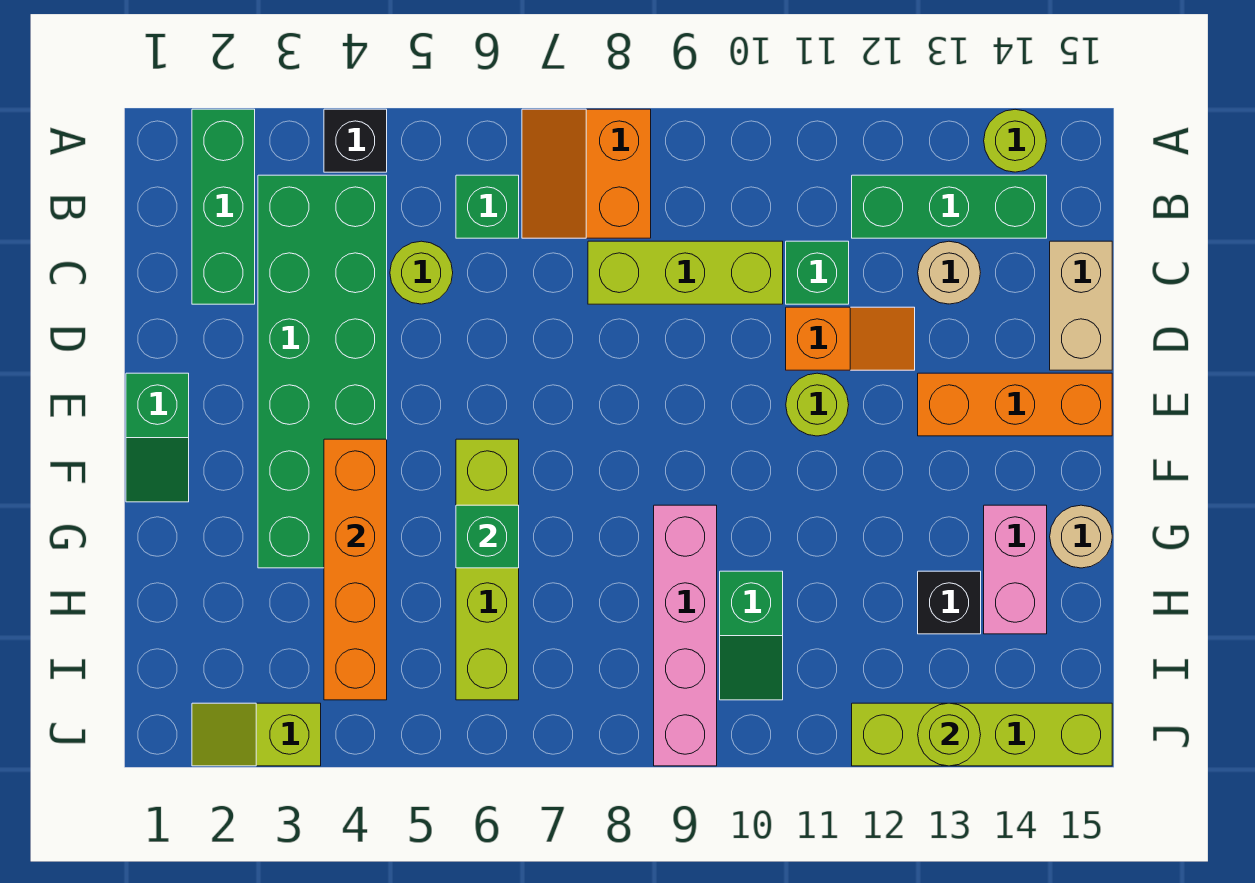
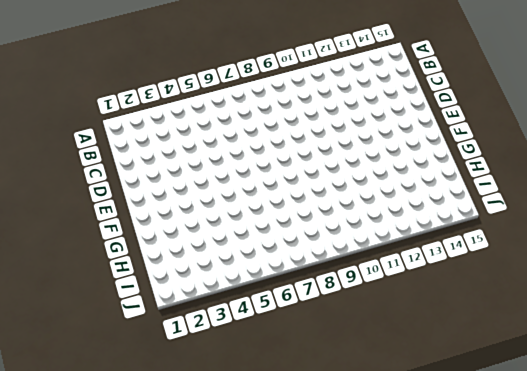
none -> green 1x3 brick [192,109,255,304]
none -> black 1x1 brick [324,109,387,172]
none -> orange 2x2 slope [522,109,651,238]

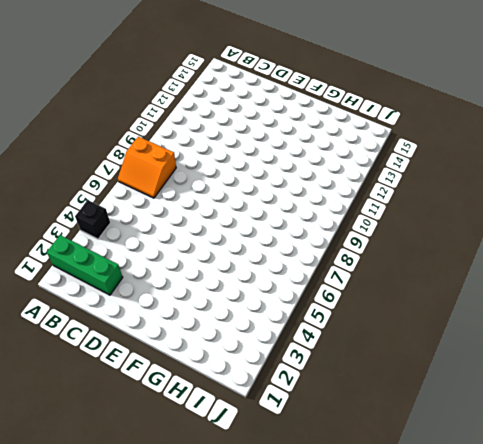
none -> lime 1x1 round brick [984,109,1046,172]
none -> green 2x6 brick [258,175,387,568]
none -> green 1x1 brick [456,175,519,238]

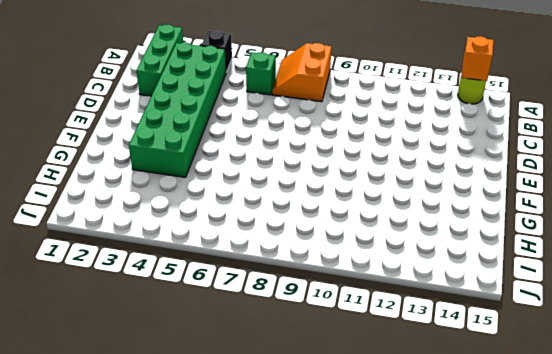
orange 1x1 brick [462,36,493,81] -> none
none -> green 1x3 brick [852,175,1047,238]
none -> lime 1x1 round brick [390,241,453,304]
none -> lime 1x3 brick [588,241,783,304]

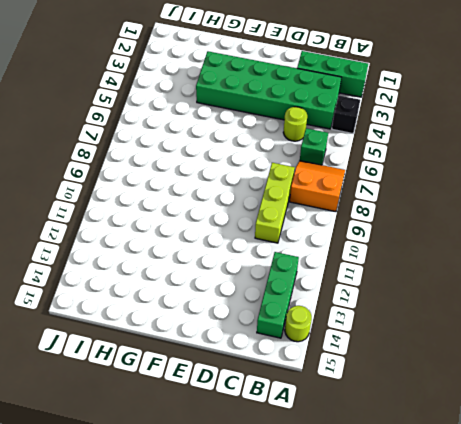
none -> green 1x1 brick [786,241,849,304]
none -> tan 1x1 round brick [918,241,980,304]
none -> tan 1x2 brick [1050,241,1112,370]

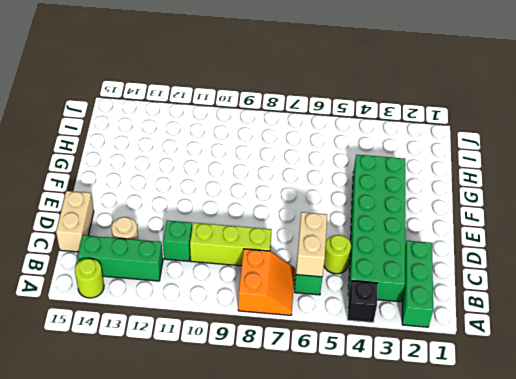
tan 1x2 brick [296,212,327,277] -> none
none -> orange 1x2 slope [786,307,915,370]
none -> green 1x2 slope [126,373,189,502]
none -> lime 1x1 round brick [786,373,849,436]

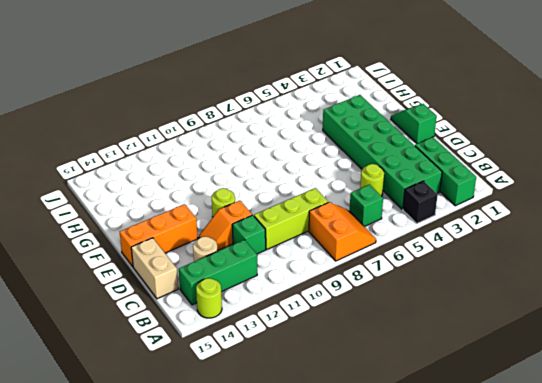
none -> lime 1x4 brick [456,439,519,700]
none -> pink 1x4 brick [654,505,717,766]
none -> pink 1x2 brick [984,505,1047,634]

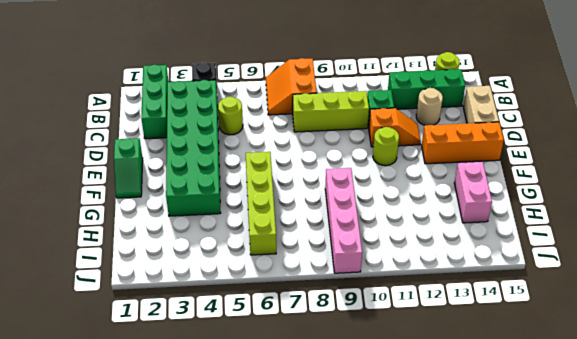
none -> green 1x1 brick [456,175,519,238]
none -> tan 1x1 round brick [1050,505,1112,568]
none -> green 1x2 slope [720,571,783,700]

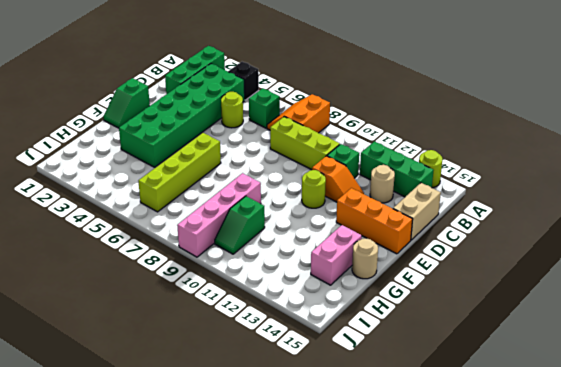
none -> black 1x1 brick [918,571,981,634]
none -> lime 1x2 slope [192,703,321,766]
none -> lime 1x4 brick [852,703,1112,766]

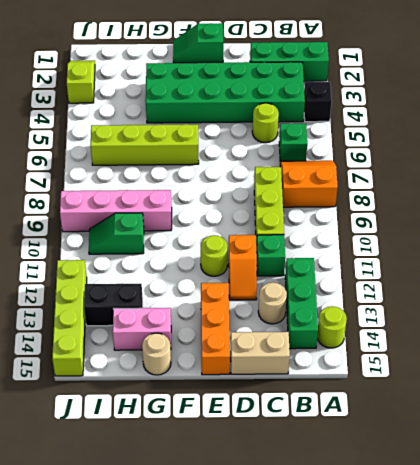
black 1x2 brick [84,284,143,326] -> black 1x1 brick [918,571,981,634]
none -> orange 1x4 brick [324,439,387,700]
none -> green 1x1 brick [456,505,519,568]
none -> lime 1x1 round brick [918,703,981,766]

